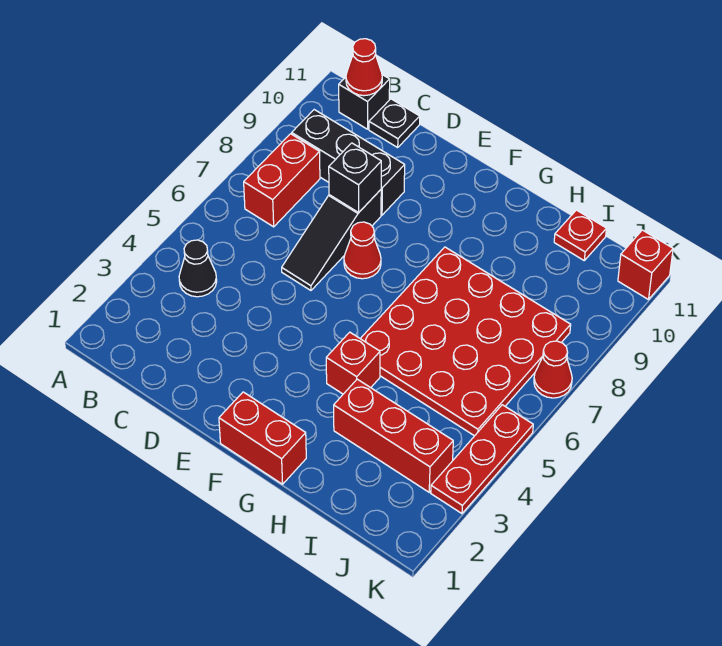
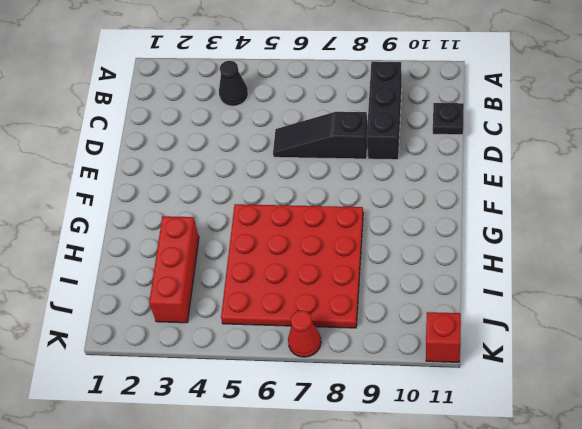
none -> red 1x2 brick [244,134,320,227]
none -> black 1x1 brick [339,75,390,129]
none -> red 1x1 cone [344,222,381,279]

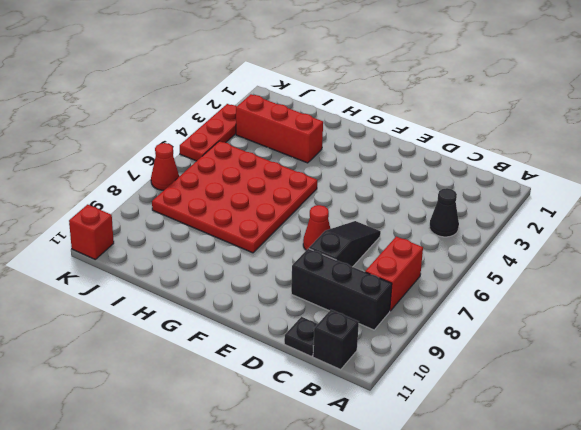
none -> red 1x2 brick [219,392,306,484]
none -> red 1x1 brick [326,332,380,394]
none -> red 1x1 plate [554,210,606,260]

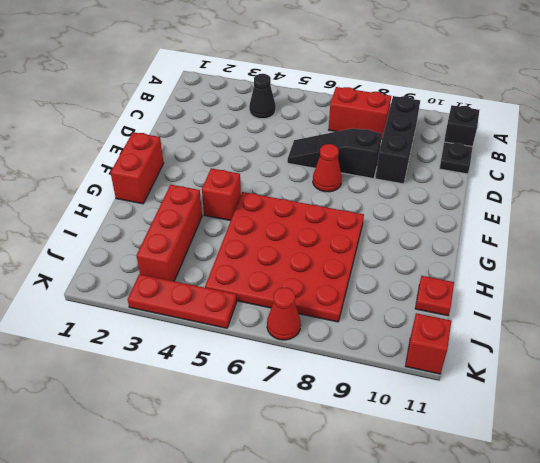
none -> red 1x1 cone [346,39,382,96]
none -> black 1x1 brick [329,143,381,212]

